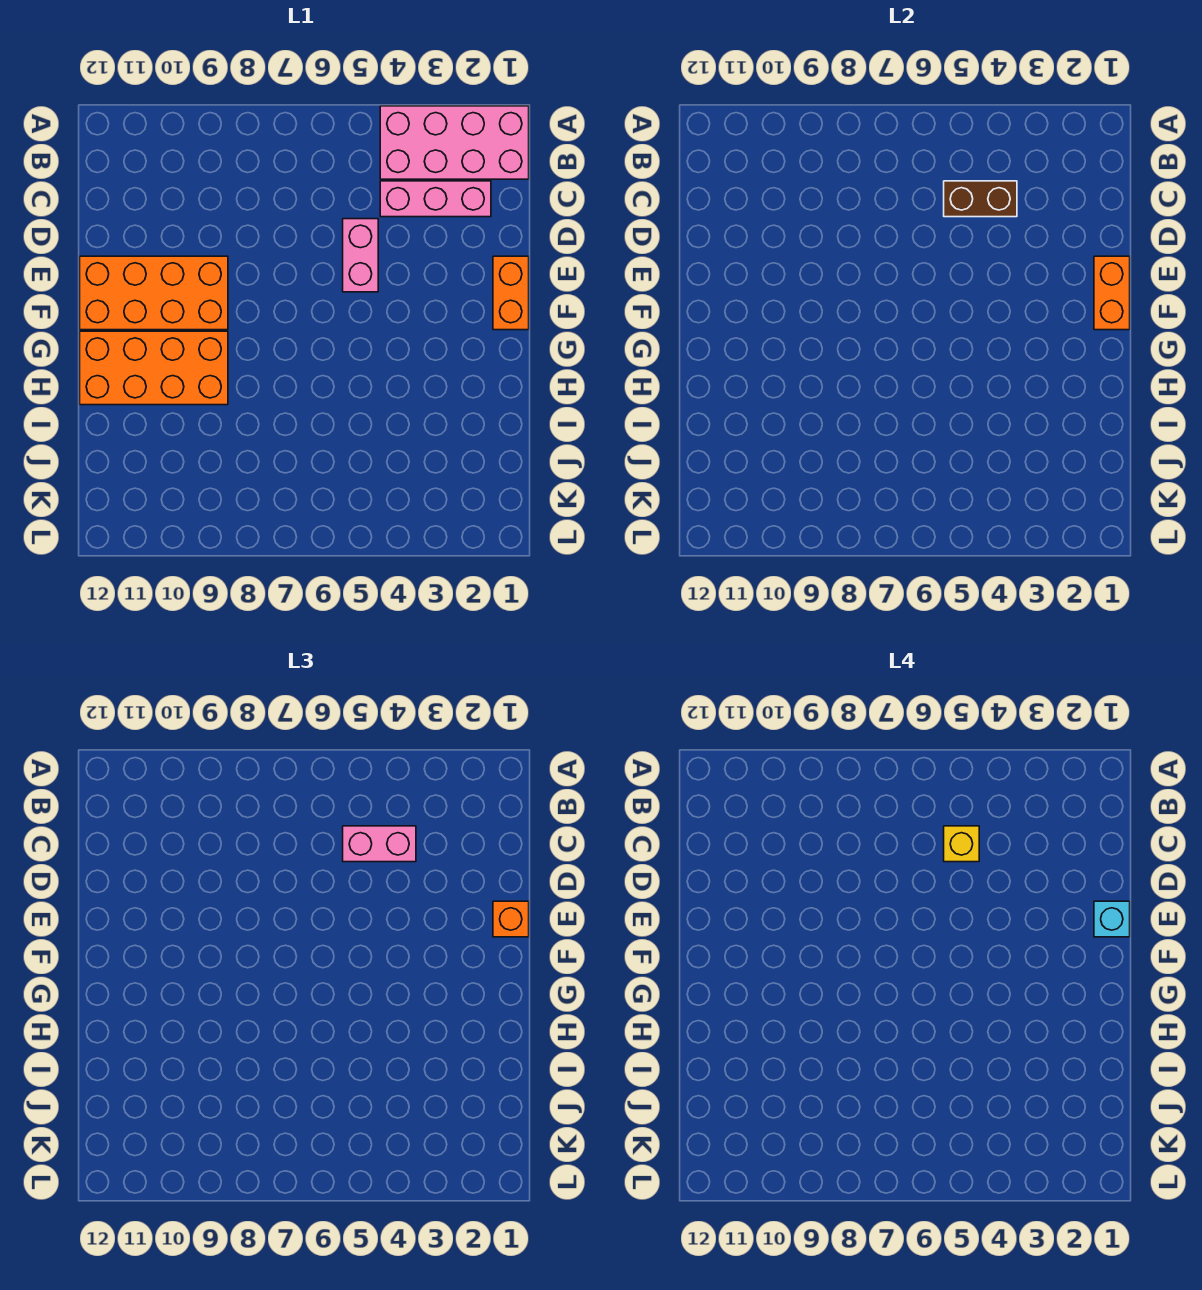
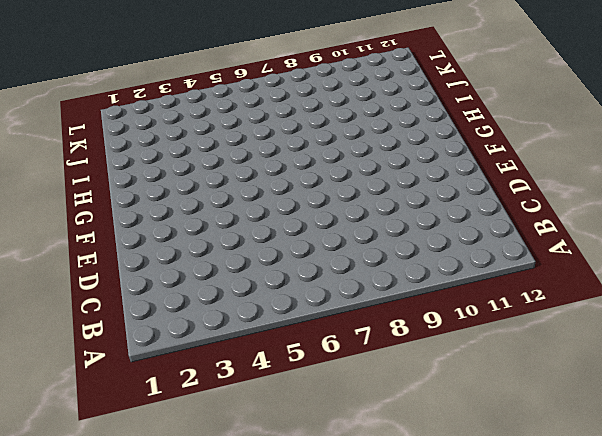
none -> pink 2x4 brick [380,106,529,179]
none -> pink 1x3 brick [380,181,491,217]
none -> pink 1x2 brick [343,219,378,292]

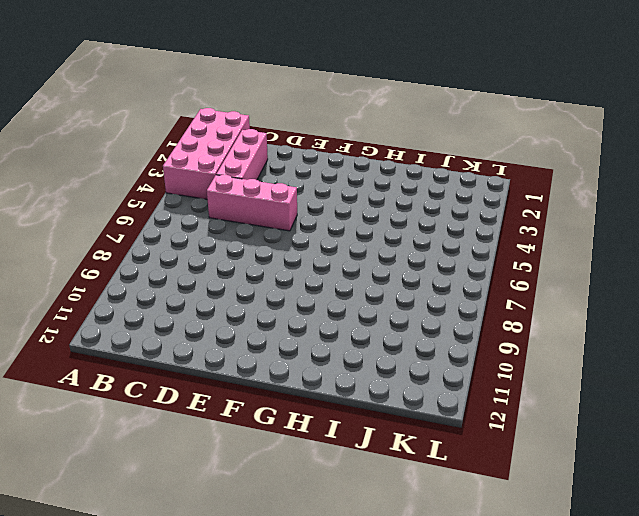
pink 1x3 brick [207,175,297,231] -> pink 1x2 brick [343,219,378,292]
none -> orange 1x2 brick [493,256,529,330]
none -> orange 2x4 brick [80,256,228,330]
none -> orange 2x4 brick [80,331,228,405]

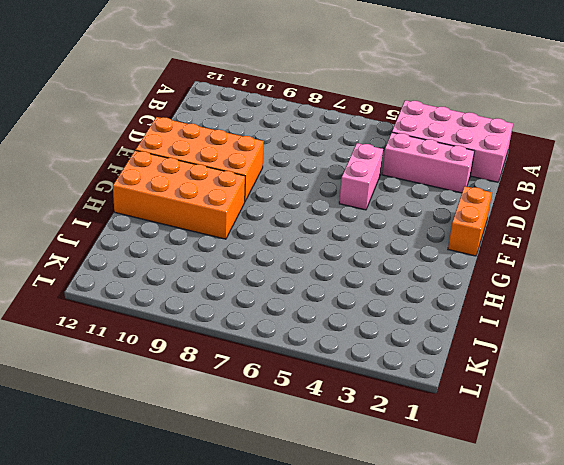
none -> brown 1x2 brick [944,181,1017,217]
none -> orange 1x2 brick [1094,256,1130,330]
none -> pink 1x2 brick [343,826,416,862]

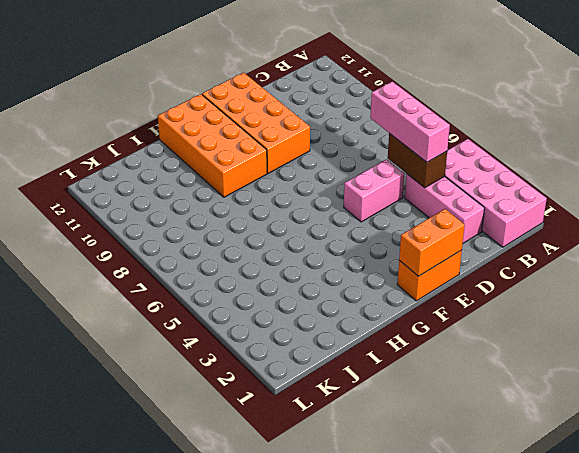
pink 1x3 brick [370,82,450,162] -> pink 1x2 brick [343,826,416,862]
none -> orange 1x1 brick [493,901,529,937]
none -> yellow 1x1 brick [944,826,979,862]
none -> cyan 1x1 brick [1094,901,1130,937]

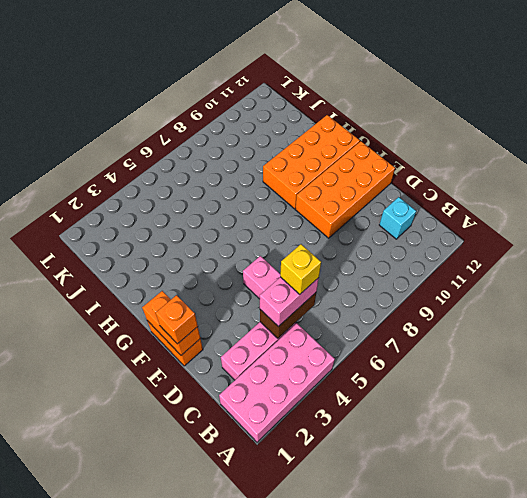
cyan 1x1 brick [379,197,416,239] -> cyan 1x1 brick moved to [1094,901,1130,937]

